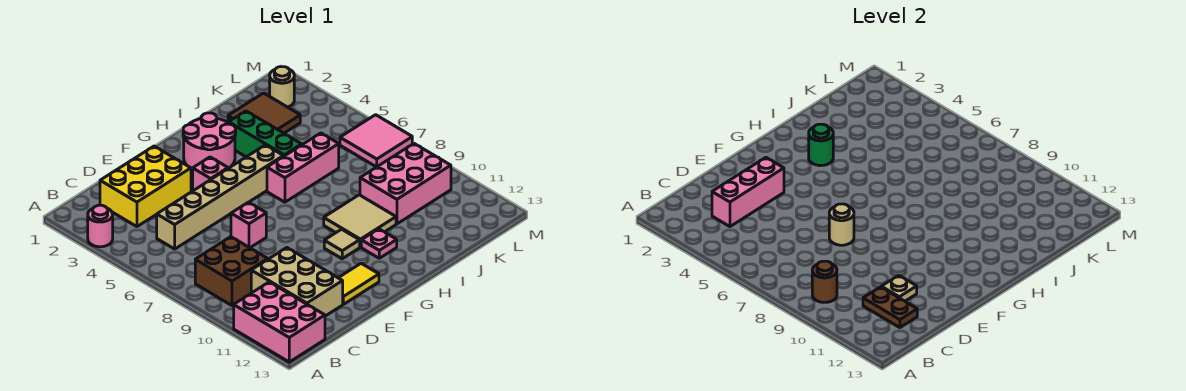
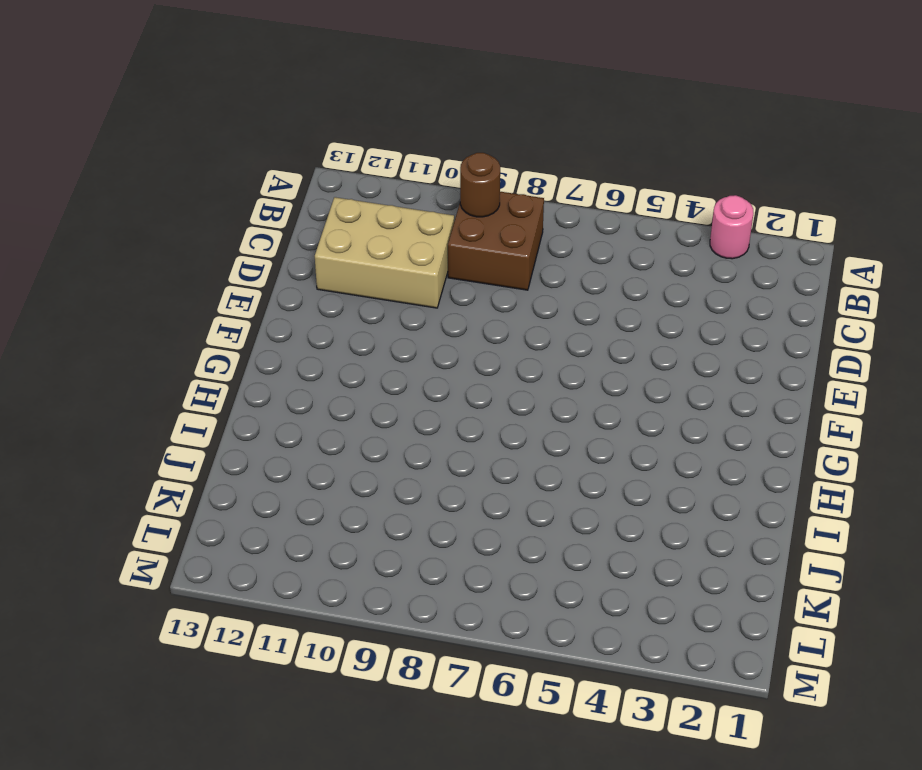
none -> pink 2x3 brick [234,282,325,362]
none -> yellow 2x3 brick [100,146,191,227]
none -> tan 1x6 brick [157,145,283,249]

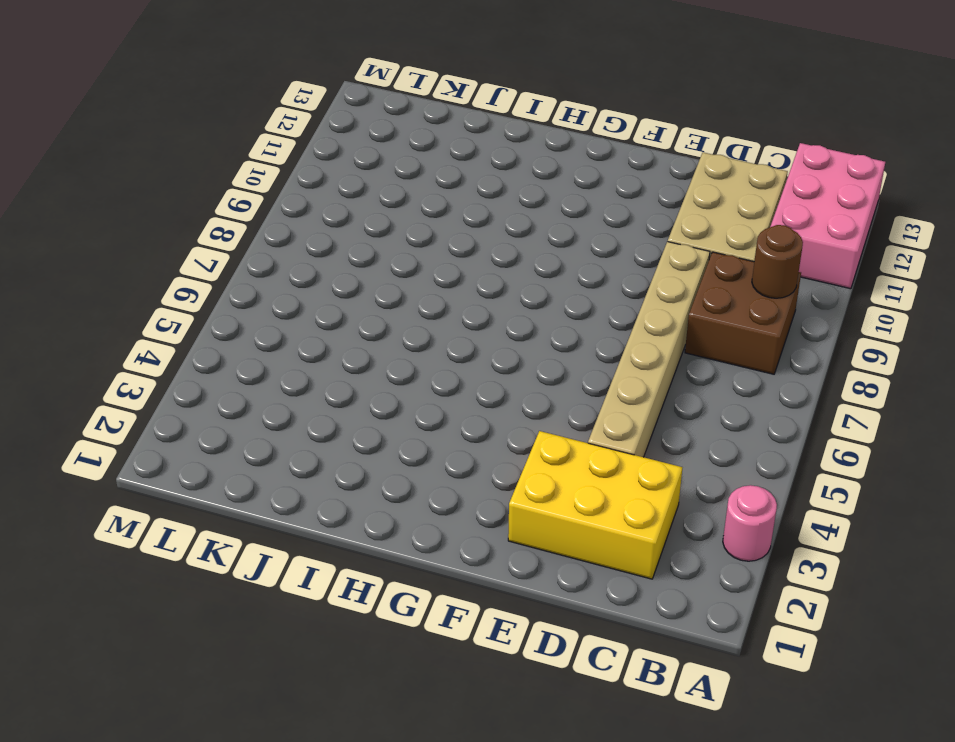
tan 1x6 brick [588,242,710,457] -> tan 1x6 brick turned to [157,145,283,249]
none -> pink 1x1 brick [231,202,266,248]
none -> yellow 1x2 tile [339,263,379,304]
none -> pink 1x1 brick [193,157,228,191]

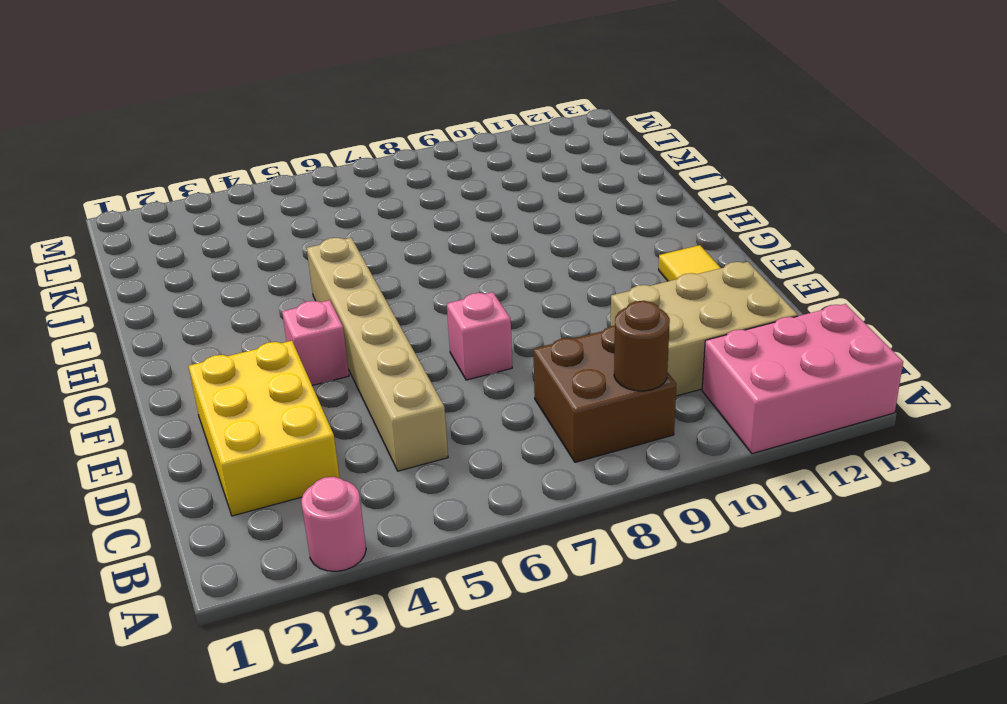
none -> pink 2x2 round brick [183,113,236,170]
none -> tan 1x1 tile [324,229,360,259]
none -> pink 1x3 brick [267,133,339,202]

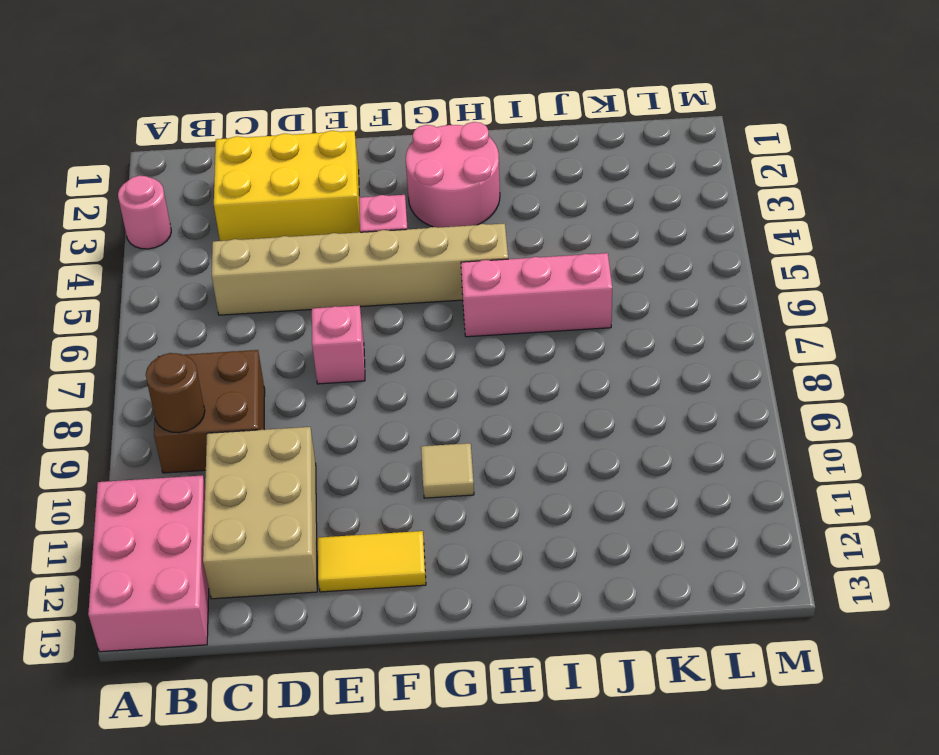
none -> tan 2x2 tile [324,195,396,247]
none -> pink 1x1 plate [361,229,397,258]
none -> green 1x3 brick [229,111,302,157]

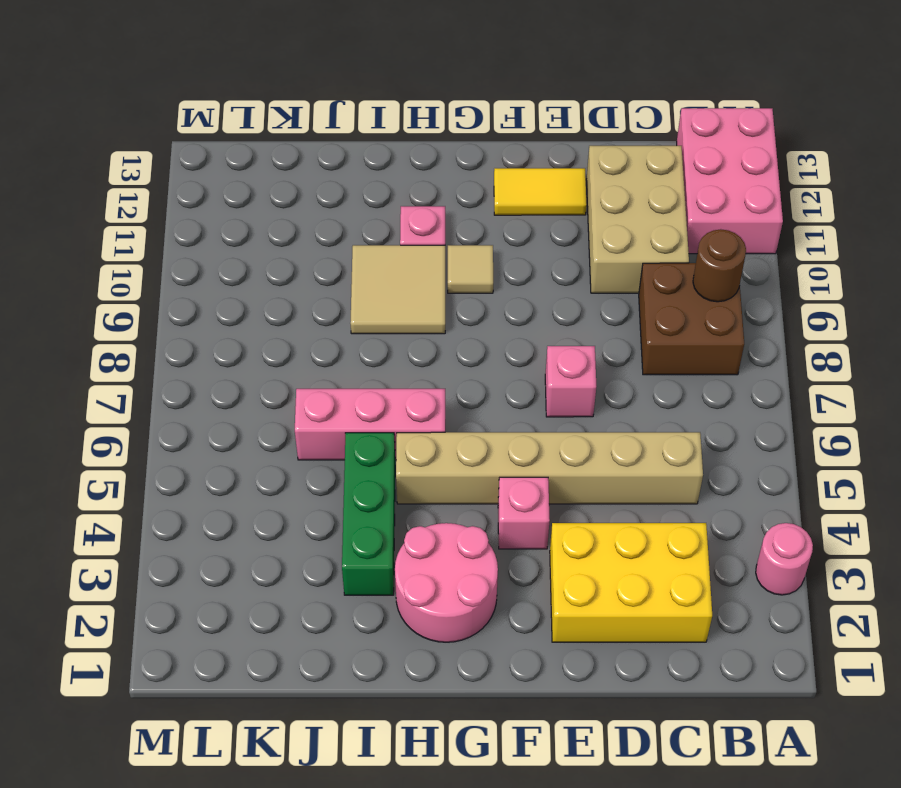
none -> brown 2x2 tile [228,93,300,133]
none -> pink 2x3 brick [360,144,451,224]
none -> tan 1x1 round brick [270,67,294,107]

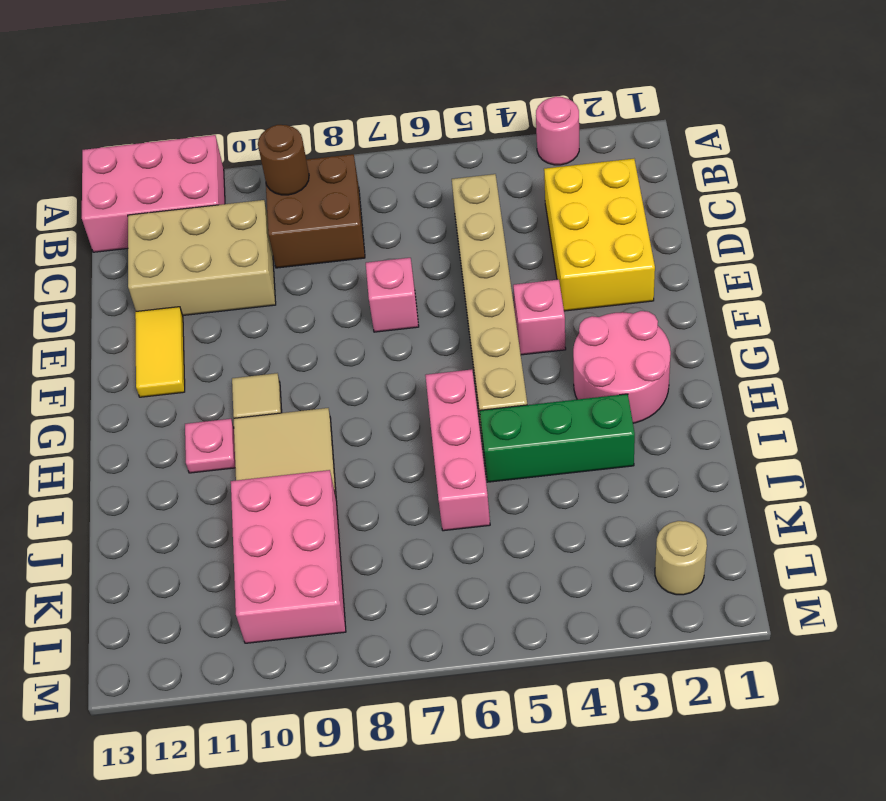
none -> brown 2x2 tile [228,93,300,133]
none -> pink 2x2 tile [340,115,412,167]
none -> pink 1x3 brick [712,158,784,227]

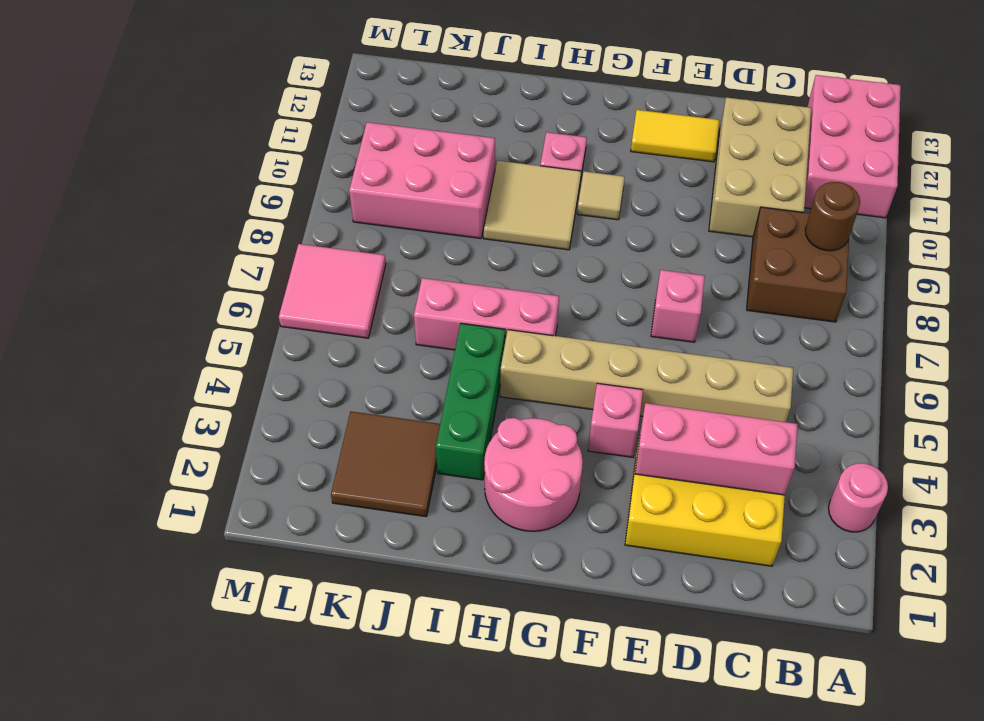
none -> tan 1x1 round brick [270,67,294,107]
none -> brown 1x2 plate [863,287,917,328]
none -> tan 1x1 plate [881,275,917,301]

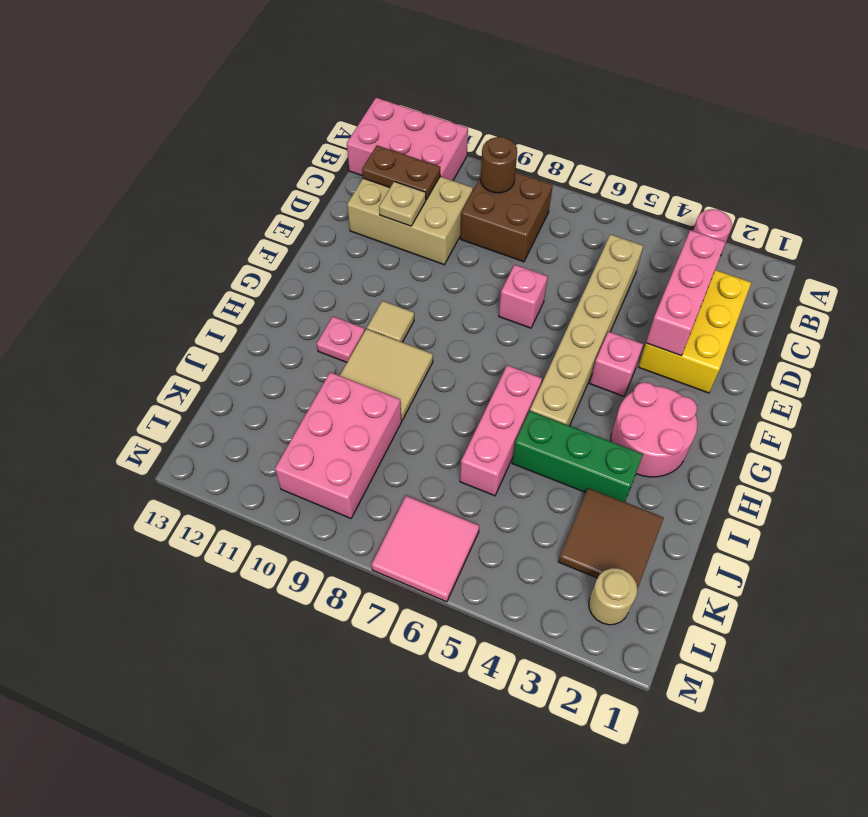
none -> yellow 1x2 tile [339,263,379,304]
none -> tan 1x1 round brick [829,204,854,245]
none -> green 1x1 round brick [809,124,833,166]

